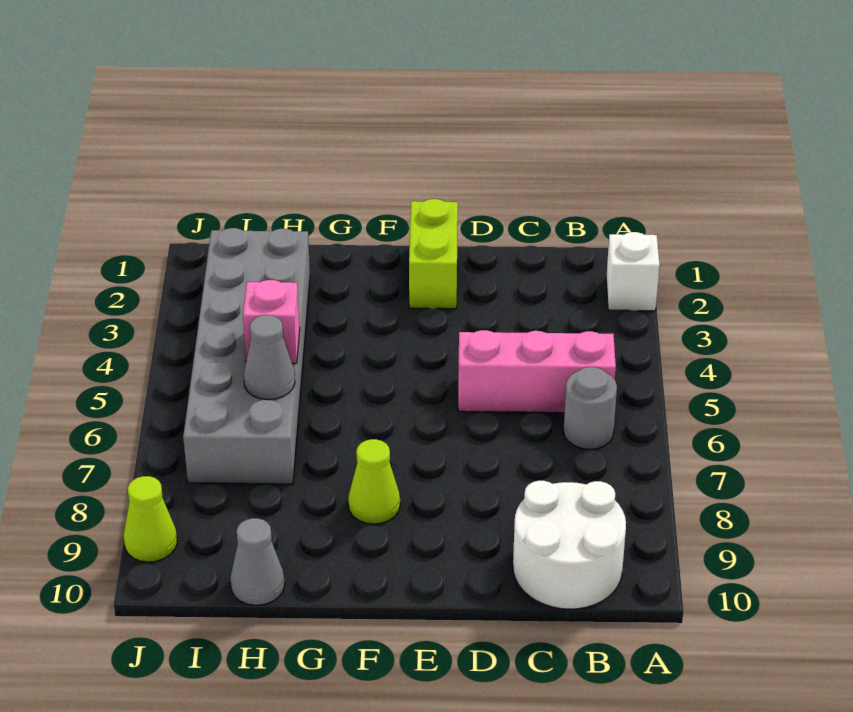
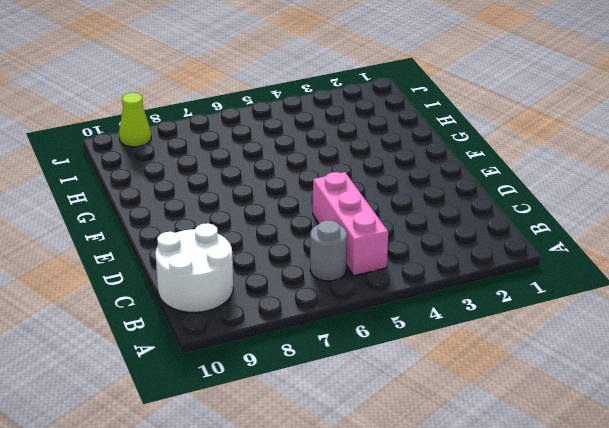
none -> white 1x1 brick [606,232,660,311]
none -> lime 1x2 brick [409,199,458,309]

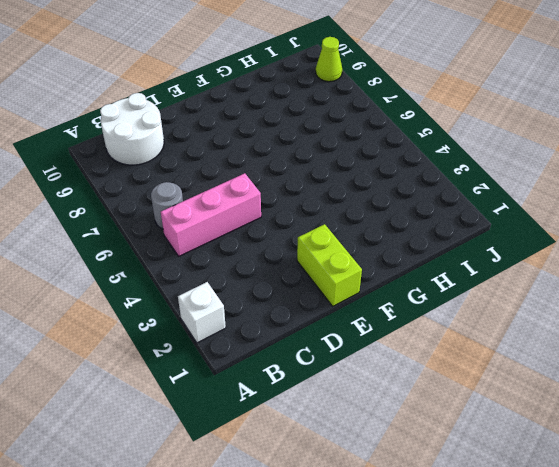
none -> lime 1x1 cone [348,439,400,524]
none -> grey 2x6 brick [183,228,310,484]

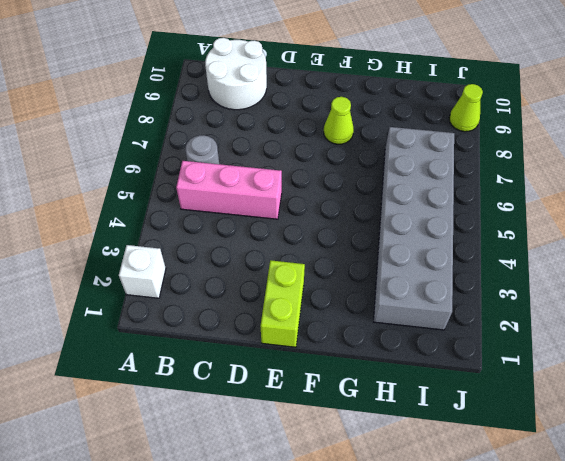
none -> grey 1x1 cone [230,518,285,605]
none -> pink 1x1 brick [243,280,300,363]

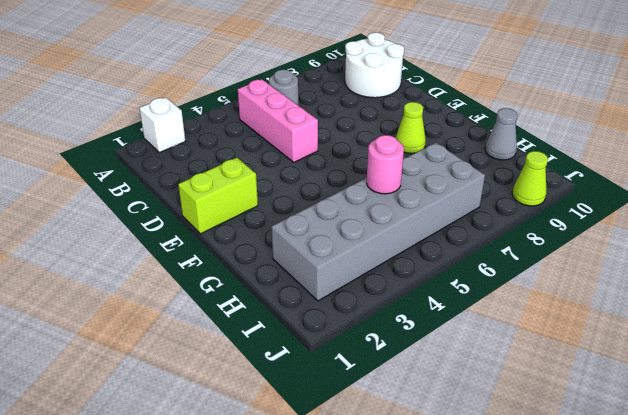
pink 1x1 round brick [367,135,404,194] -> pink 1x1 brick [243,280,300,363]
none -> grey 1x1 cone [244,315,295,400]

